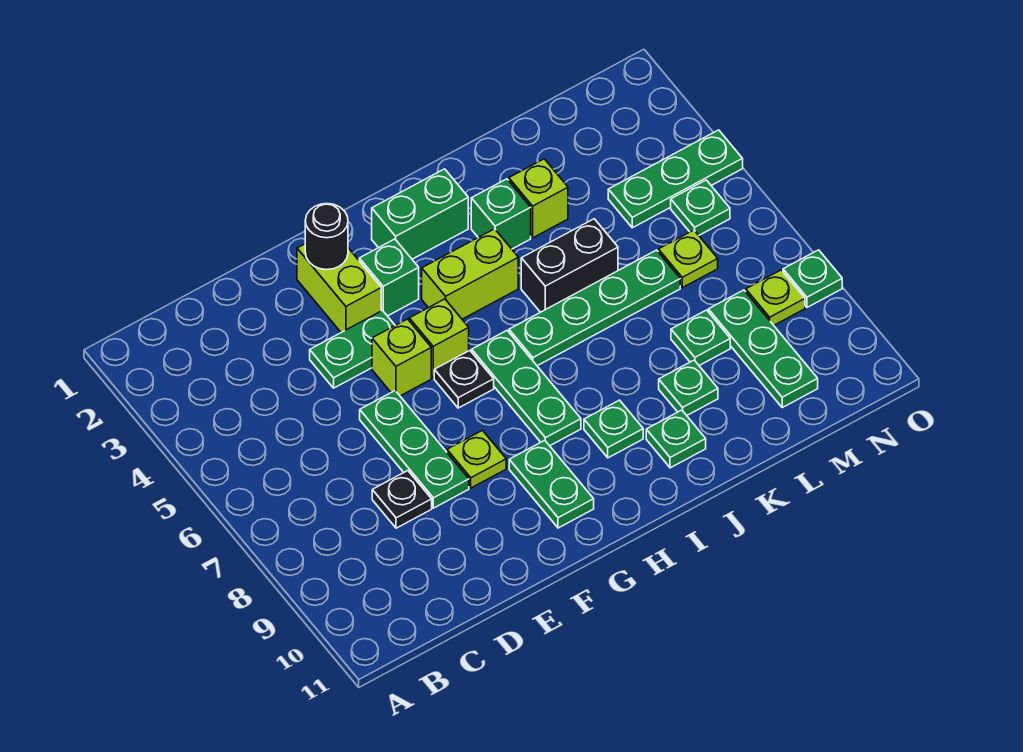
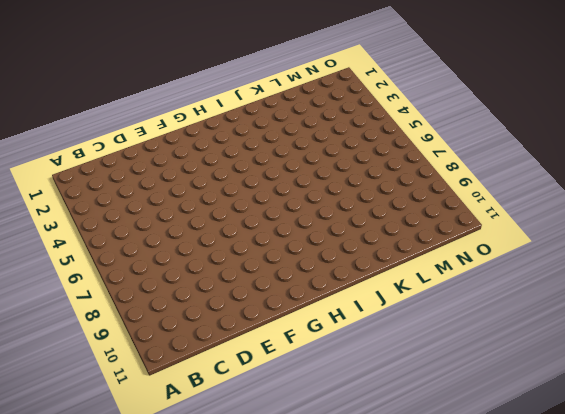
none -> black 1x1 plate [372,471,432,528]
none -> green 1x2 plate [310,311,395,388]
none -> green 1x3 plate [360,391,469,508]

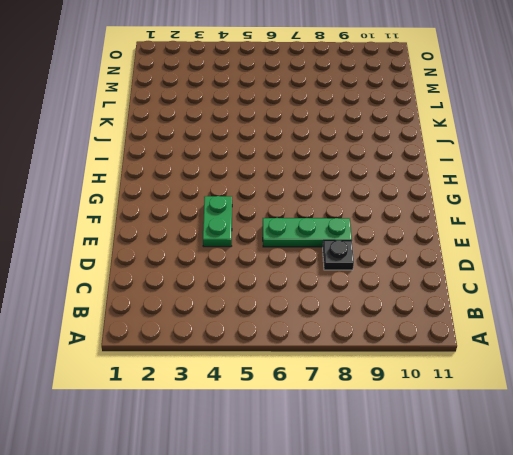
none -> lime 1x2 brick [297,244,381,332]
none -> lime 1x1 brick [372,319,431,396]
none -> lime 1x1 plate [447,430,506,488]

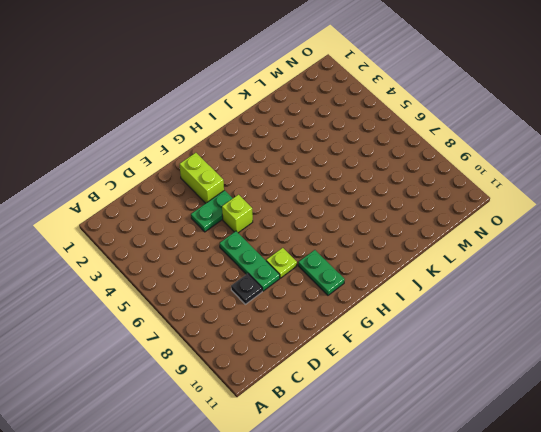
none -> green 1x1 brick [359,239,419,316]
none -> lime 1x1 brick [409,299,469,378]
none -> black 1x1 plate [434,350,494,408]

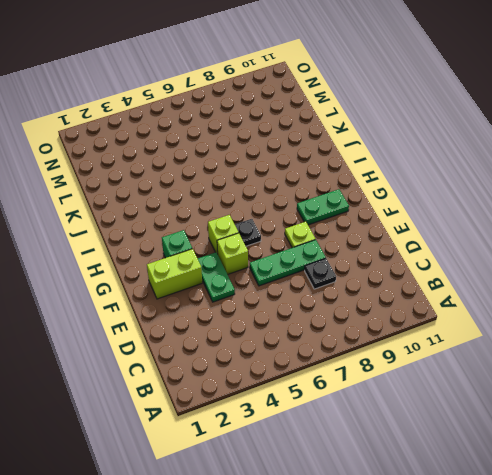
none -> green 1x2 brick [372,169,468,259]
none -> lime 1x2 brick [422,229,518,319]
none -> green 1x3 plate [472,331,581,446]

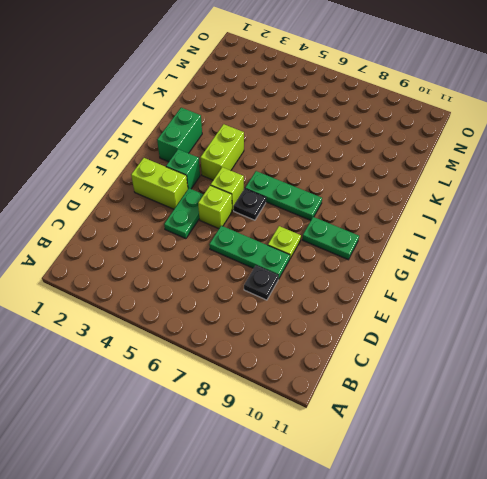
none -> green 1x4 plate [509,250,680,366]
none -> green 1x1 plate [584,400,643,458]
none -> green 1x1 brick [471,179,531,249]

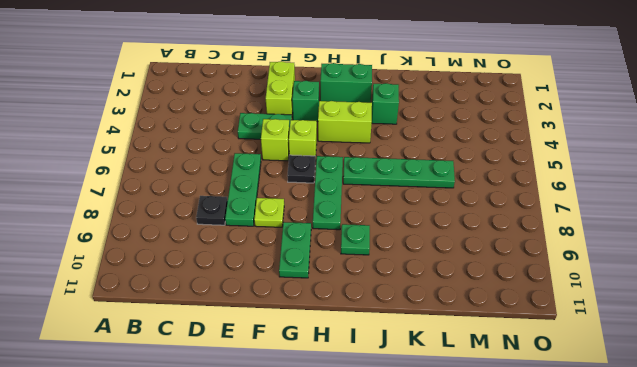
none -> black 1x2 brick [521,219,618,312]
none -> green 1x1 plate [646,410,706,468]
none -> lime 1x1 brick [509,159,568,238]

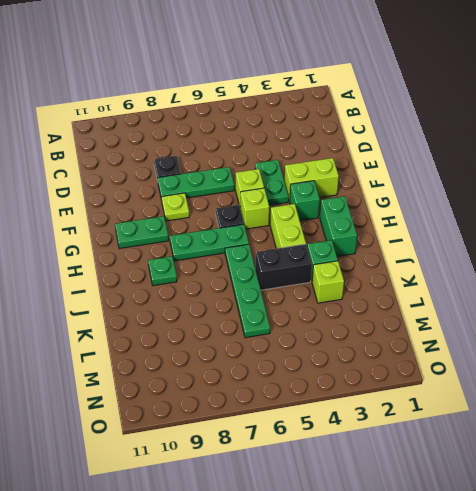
black 1x2 brick [256,244,312,290] -> black 1x2 brick turned to [521,219,618,312]
none -> green 1x1 plate [646,410,706,468]
none -> green 1x1 plate [659,360,718,415]
none -> green 1x1 plate [671,310,730,365]

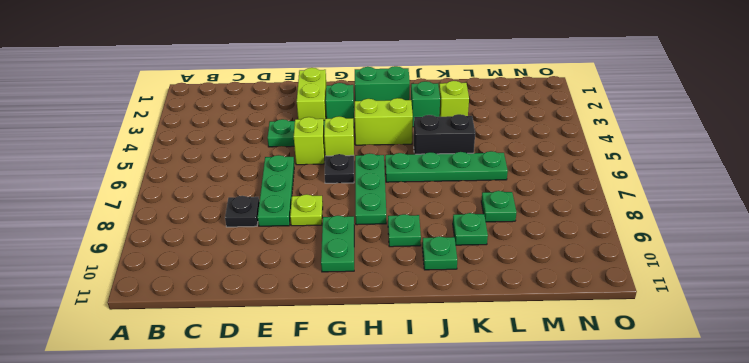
none -> green 1x3 plate [608,130,743,228]
none -> lime 1x1 plate [658,230,718,288]
none -> green 1x3 plate [708,290,818,408]

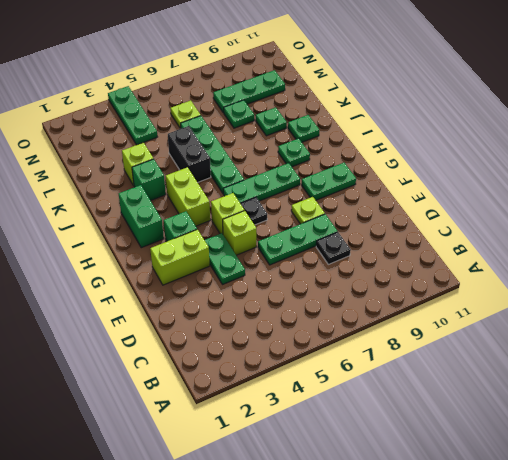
none -> green 1x1 plate [671,180,730,235]
none -> lime 1x1 plate [746,270,805,325]
none -> green 1x1 plate [783,250,842,307]

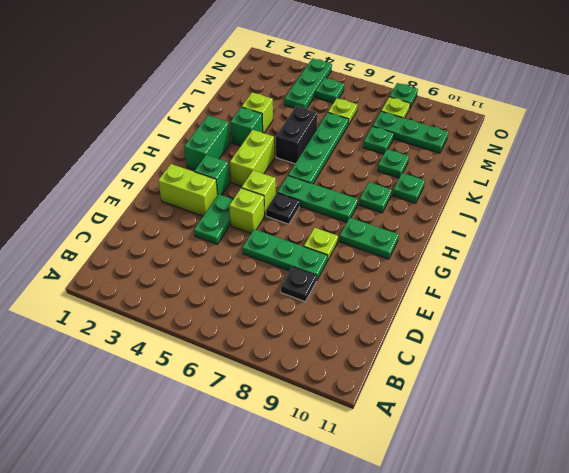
none -> black 1x1 round brick [305,204,348,270]

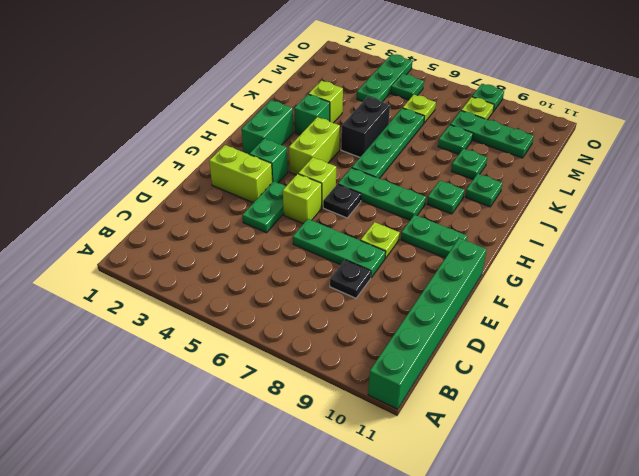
green 1x6 brick [368,238,487,409] -> none
none -> black 1x1 round brick [305,204,348,270]

